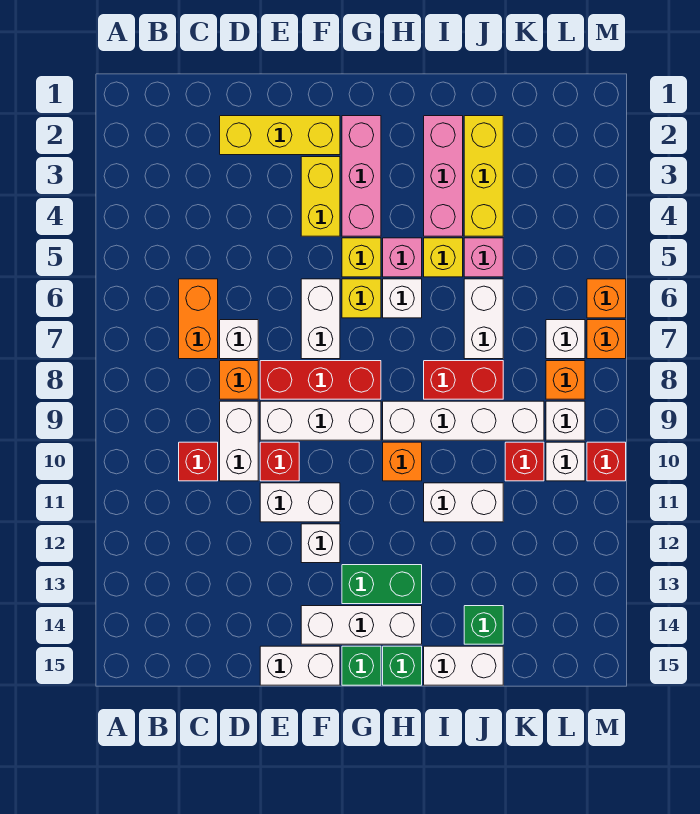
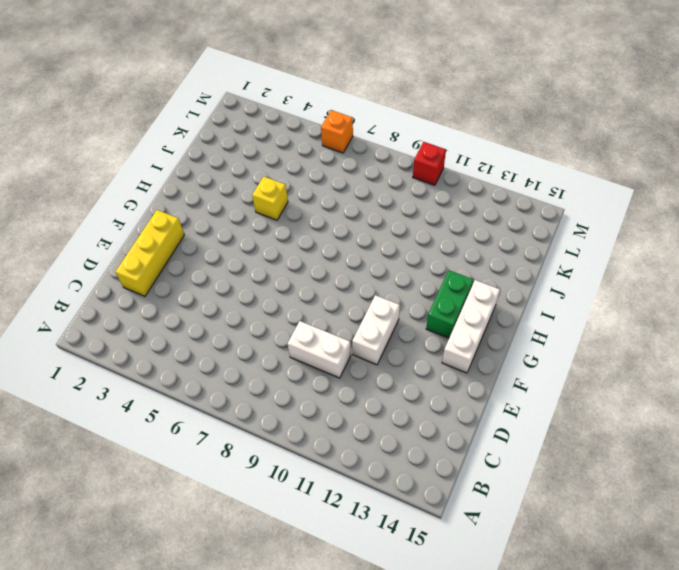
none -> orange 1x2 brick [179,279,218,359]
none -> red 1x1 brick [179,442,218,481]
none -> white 1x1 brick [220,320,258,359]
none -> orange 1x1 brick [220,361,258,399]

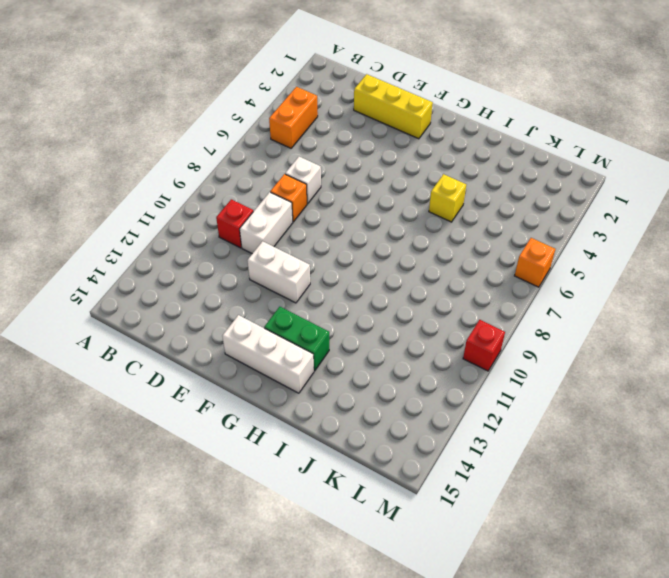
orange 1x2 brick [269,87,318,148] -> orange 1x2 brick moved to [179,279,218,359]
none -> red 1x3 brick [260,361,381,399]
none -> white 1x3 brick [260,401,381,440]
none -> red 1x1 brick [260,442,299,481]
none -> white 1x2 brick [260,646,340,685]

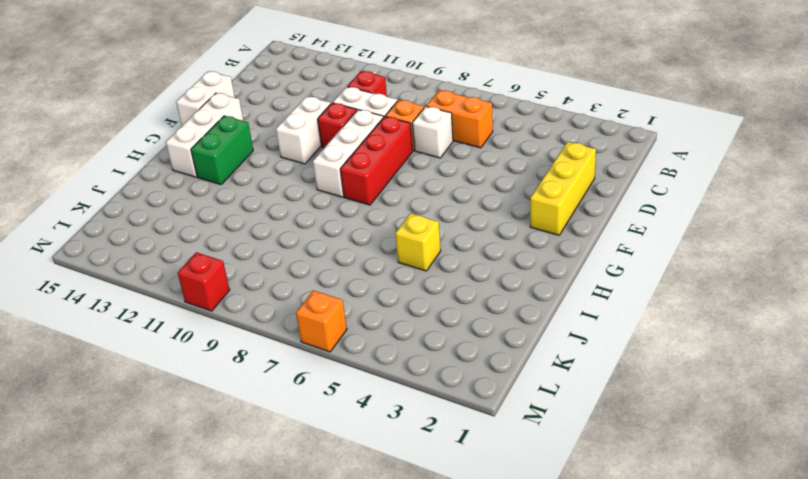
none -> yellow 1x2 brick [301,157,340,236]
none -> white 1x2 brick [301,279,340,359]
none -> white 1x1 brick [301,524,340,563]
none -> pink 1x3 brick [342,116,381,236]

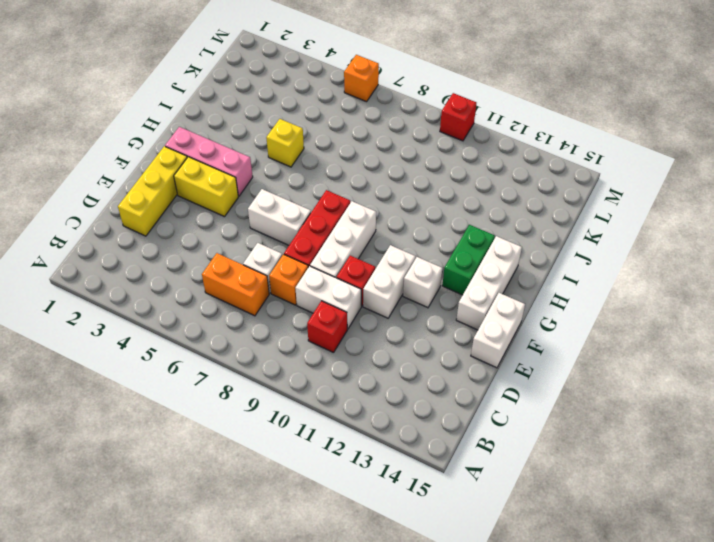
none -> yellow 1x1 brick [342,238,381,277]
none -> yellow 1x1 brick [342,279,381,318]
none -> green 1x1 brick [342,646,381,685]
none -> pink 1x1 brick [383,238,422,277]

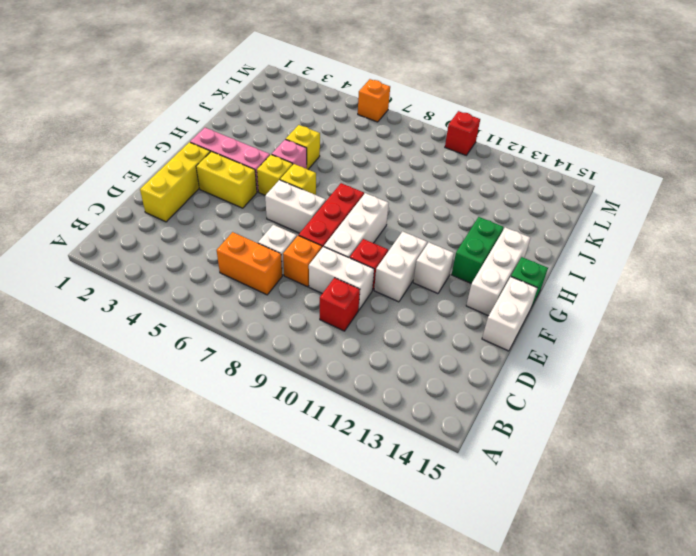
none -> white 1x1 brick [383,279,422,318]
none -> white 1x4 brick [383,401,544,440]
none -> orange 1x1 brick [383,442,422,481]
none -> green 1x1 brick [383,646,422,685]

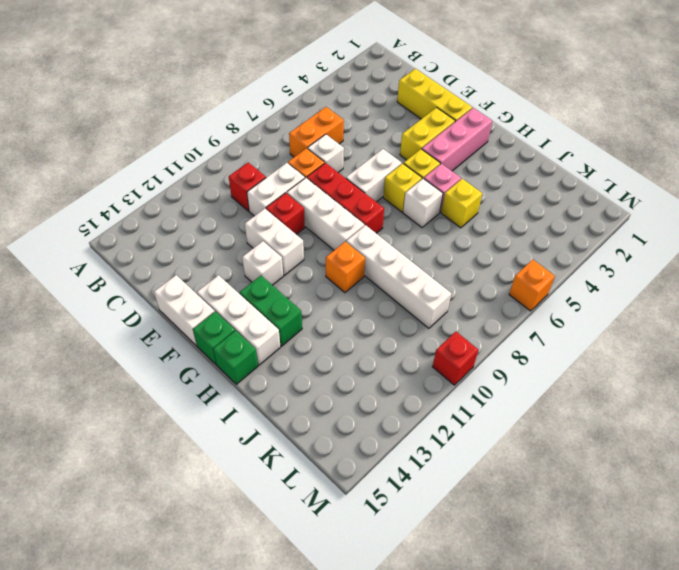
none -> pink 1x3 brick [424,116,463,236]
none -> red 1x2 brick [424,361,503,399]
none -> white 1x2 brick [424,483,503,522]
none -> white 1x2 brick [424,646,503,685]

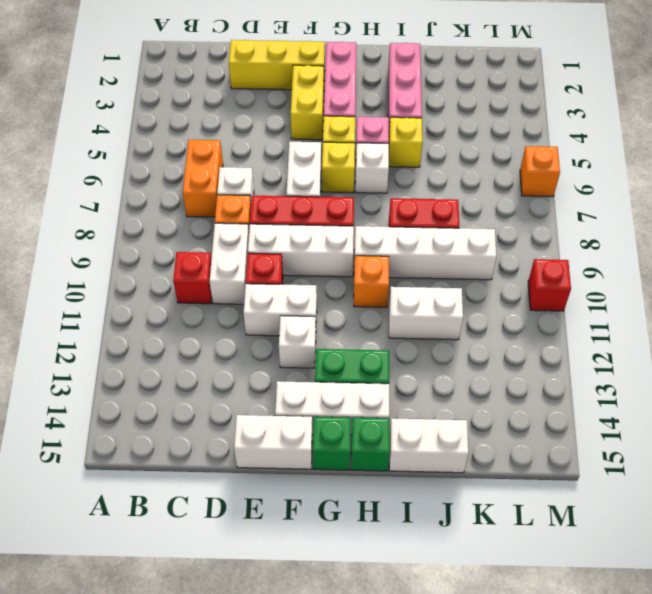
none -> yellow 1x3 brick [464,116,503,236]
none -> pink 1x1 brick [464,238,503,277]
none -> white 1x2 brick [464,279,503,359]
none -> green 1x1 brick [464,606,503,644]

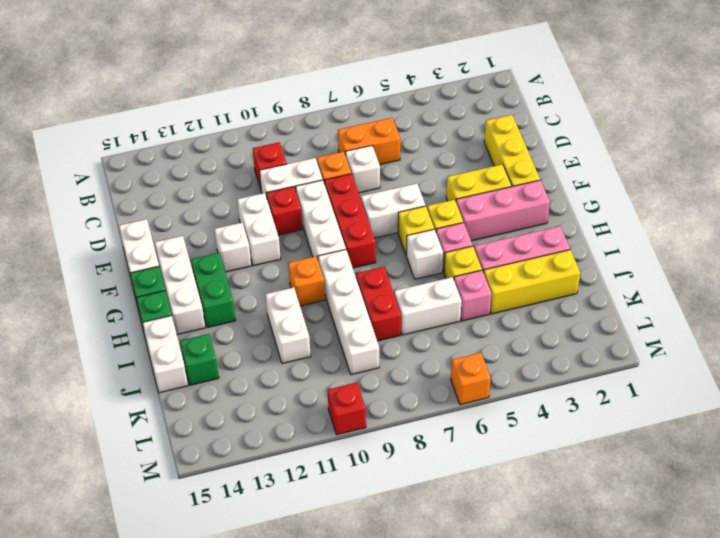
none -> red 1x1 brick [505,442,544,481]
none -> white 1x1 brick [546,320,585,359]
none -> orange 1x1 brick [546,361,585,399]
none -> white 1x1 brick [546,401,585,440]

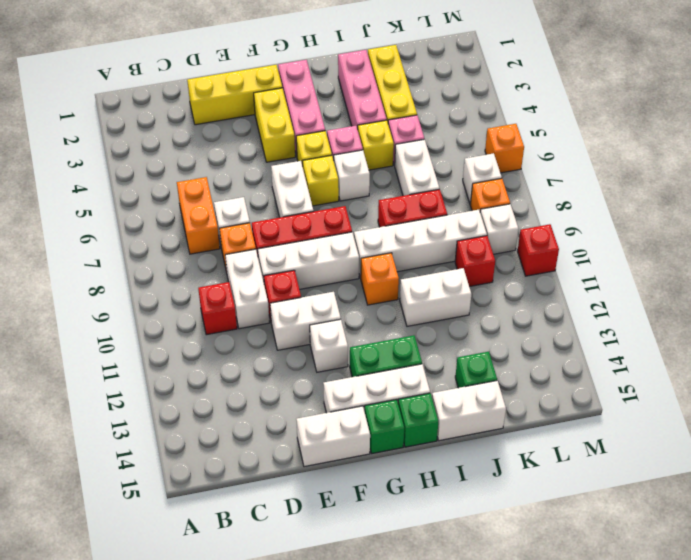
none -> white 1x1 brick [546,442,585,481]
none -> orange 1x1 brick [587,320,626,359]

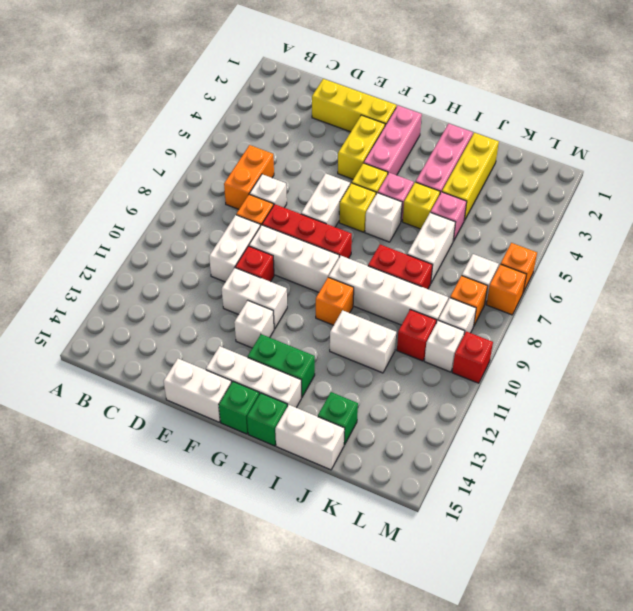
none -> red 1x1 brick [179,442,218,481]

